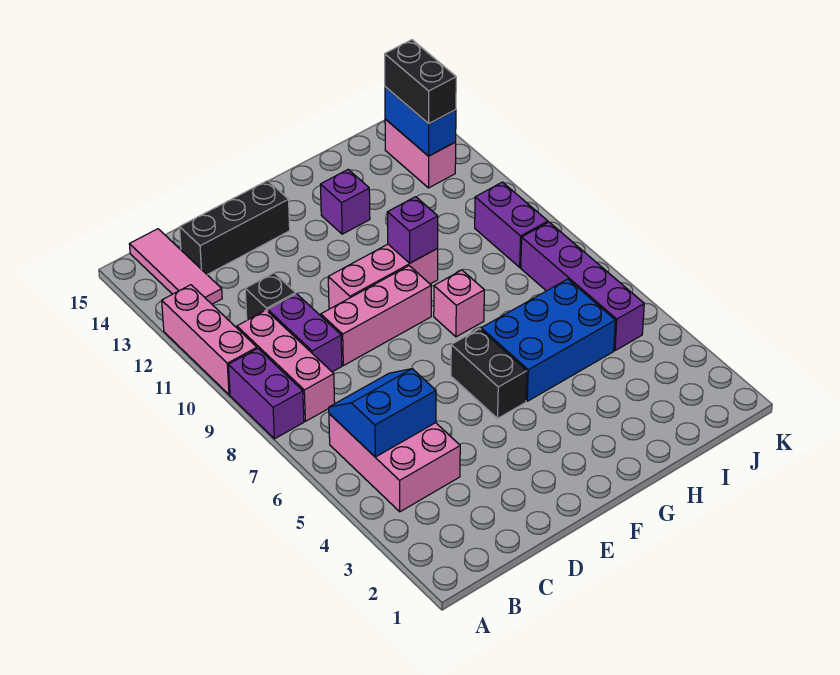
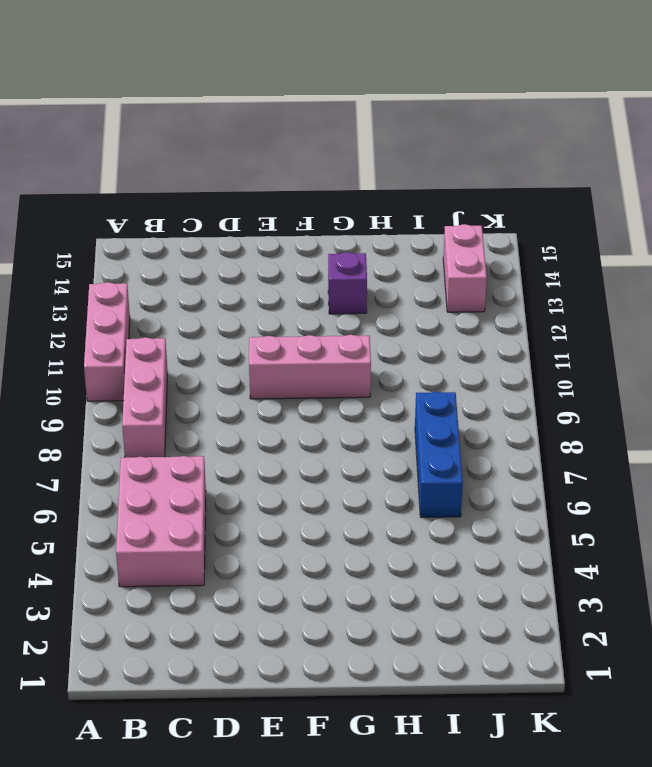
blue 1x3 brick [415,392,463,518] -> blue 2x3 brick [481,279,615,401]
none -> purple 1x2 brick [228,349,304,439]
none -> pink 1x3 tile [129,229,222,304]
none -> purple 1x2 brick [268,294,342,372]

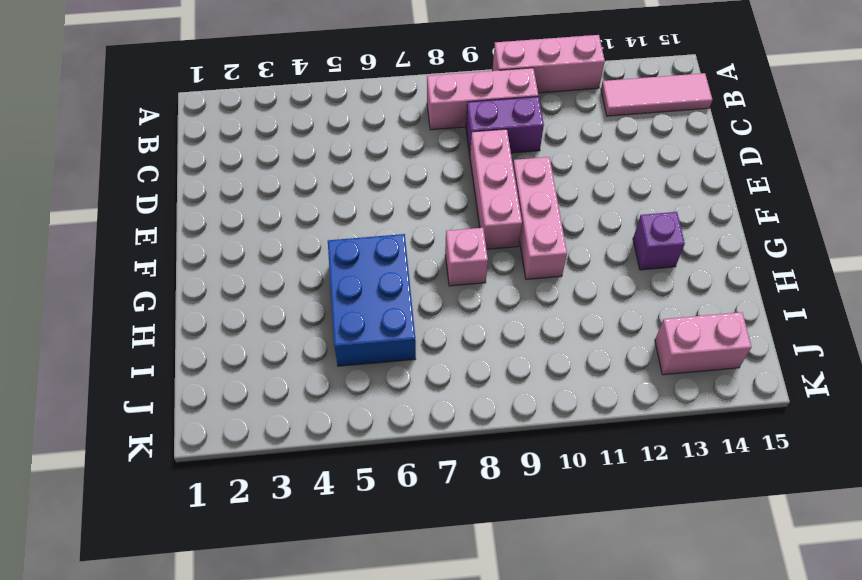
none -> purple 1x2 brick [228,349,304,439]
none -> pink 2x3 brick [329,414,460,512]
none -> black 1x1 brick [245,273,296,320]

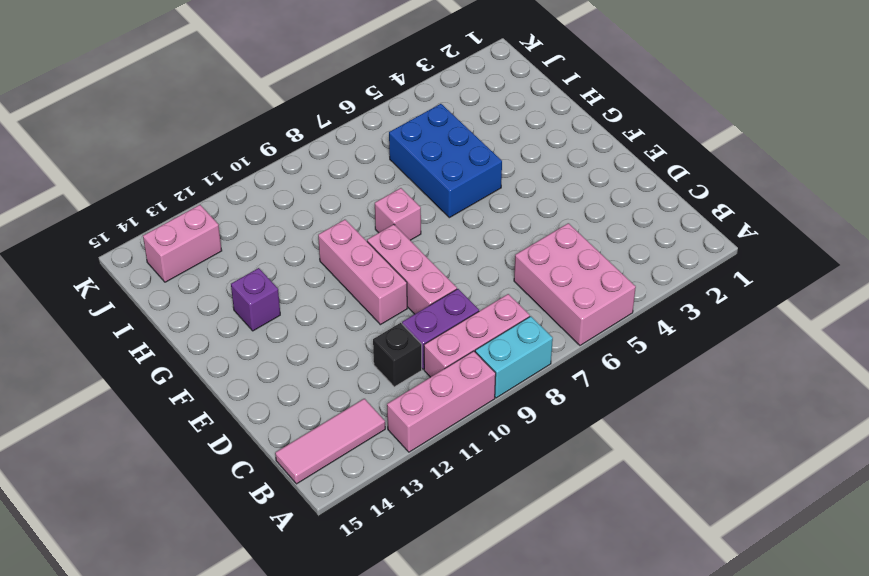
pink 2x3 brick [514,223,636,345] -> pink 2x3 brick turned to [329,414,460,512]
cyan 1x2 brick [475,316,553,398] -> purple 1x2 brick [228,349,304,439]
none -> black 1x3 brick [180,181,290,275]
none -> black 1x2 brick [451,329,527,418]
none -> purple 1x4 brick [521,222,644,351]

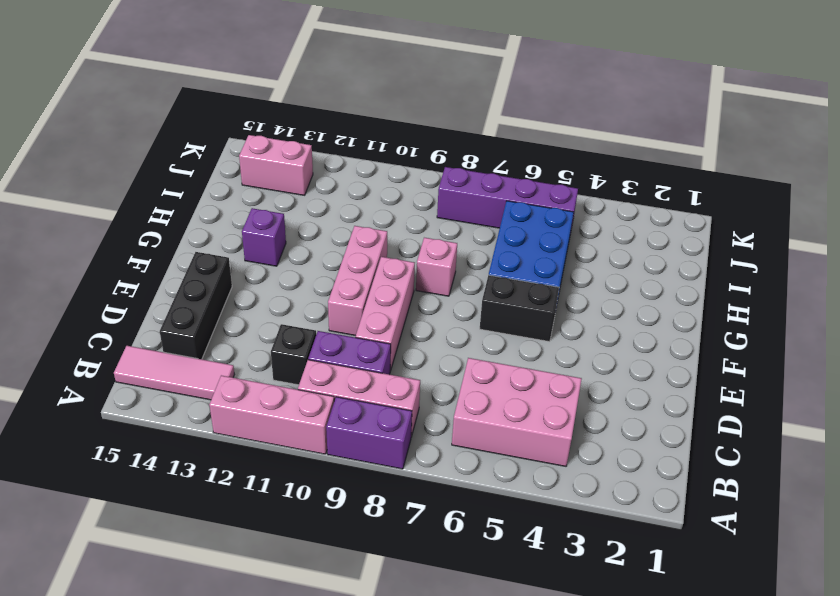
none -> purple 1x2 brick [475,182,548,267]
none -> blue 2x2 slope [329,369,436,457]
none -> purple 1x1 brick [388,197,438,263]

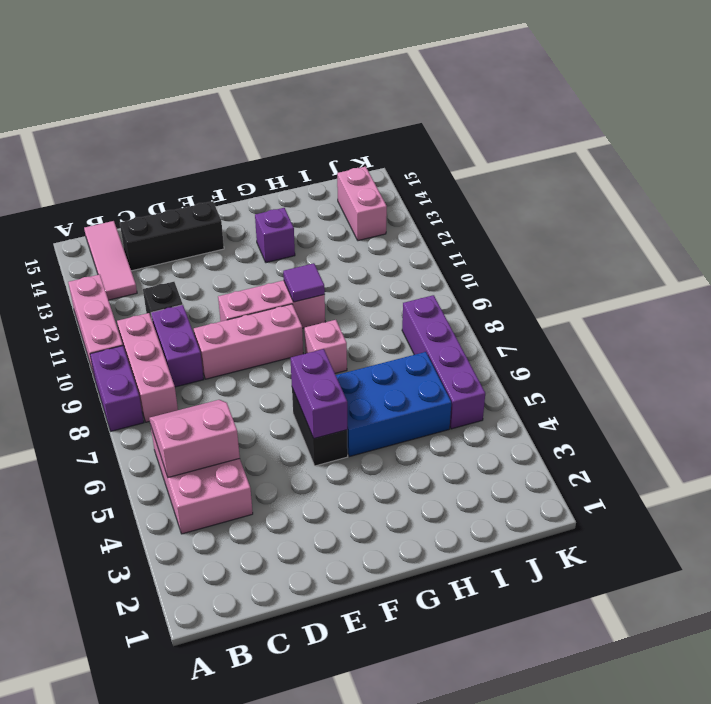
pink 2x2 slope [149,400,240,477] -> blue 2x2 slope [329,369,436,457]
purple 1x2 brick [290,349,347,439] -> purple 1x2 brick moved to [475,182,548,267]
purple 1x1 tile [283,263,325,302] -> purple 1x1 brick [388,197,438,263]
none -> blue 1x2 brick [385,87,456,156]
none -> black 1x2 brick [385,40,456,124]

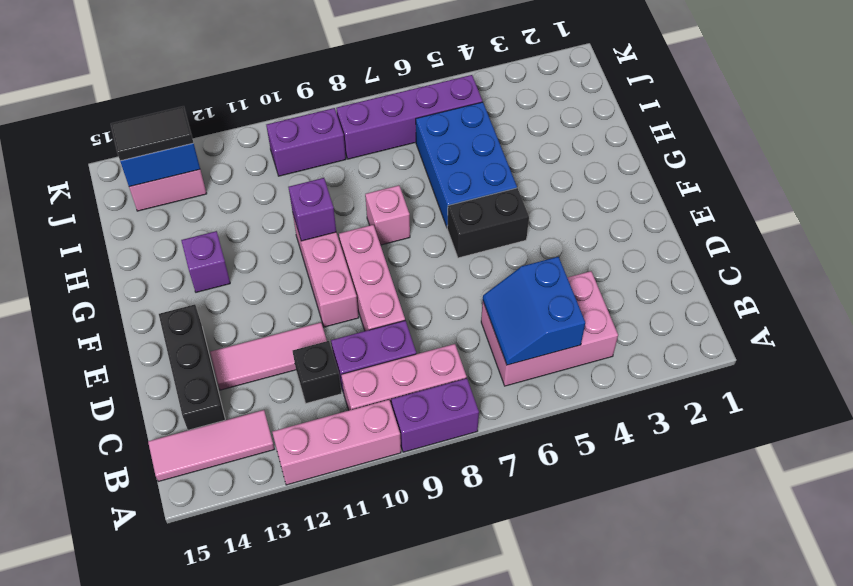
pink 1x3 tile [210,322,327,390] -> none
black 1x2 tile [111,106,194,161] -> black 1x2 brick [385,40,456,124]

